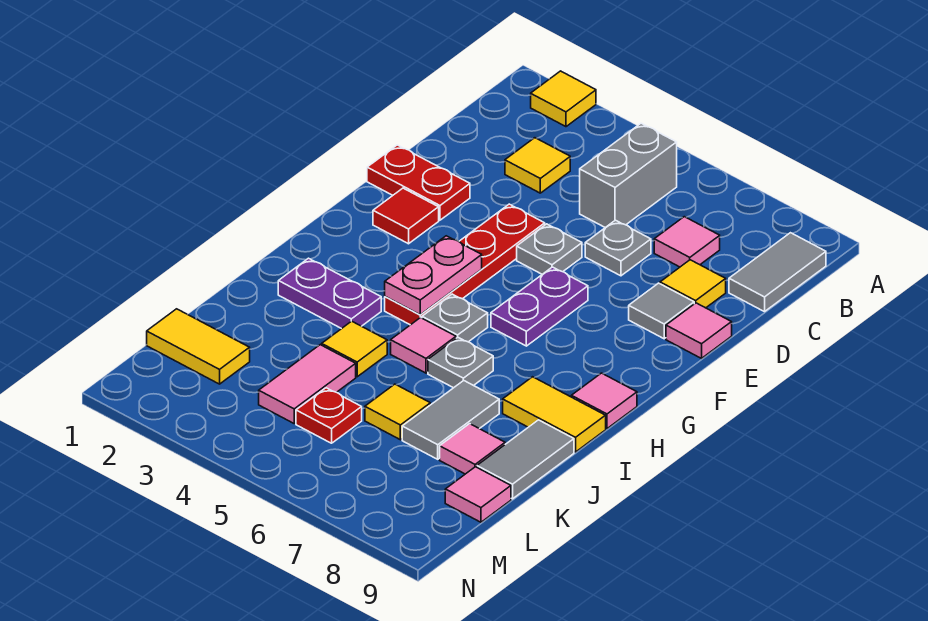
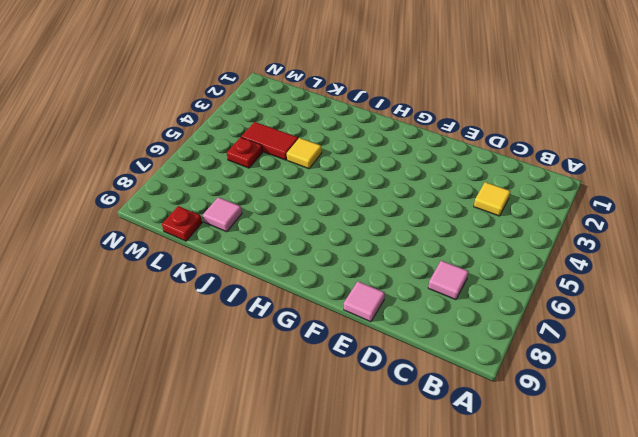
red 1x2 tile [241,122,298,160] -> pink 1x2 tile [259,345,356,423]
red 1x1 plate [162,206,202,241] -> pink 1x1 tile [445,467,511,522]
none -> yellow 1x1 tile [531,71,596,127]
none -> grey 1x2 brick [580,123,677,228]
none -> grey 1x2 tile [729,233,826,312]
none -> grey 1x1 plate [585,220,651,276]

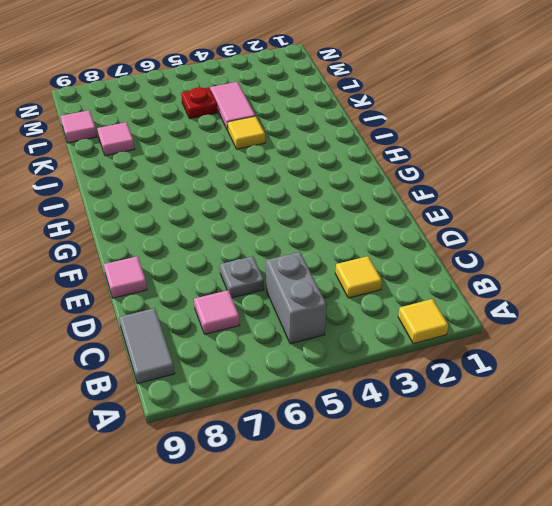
none -> yellow 1x1 tile [660,260,726,308]
none -> red 1x2 plate [367,145,470,220]
none -> red 1x4 plate [385,204,545,325]
none -> grey 1x1 plate [517,224,582,274]

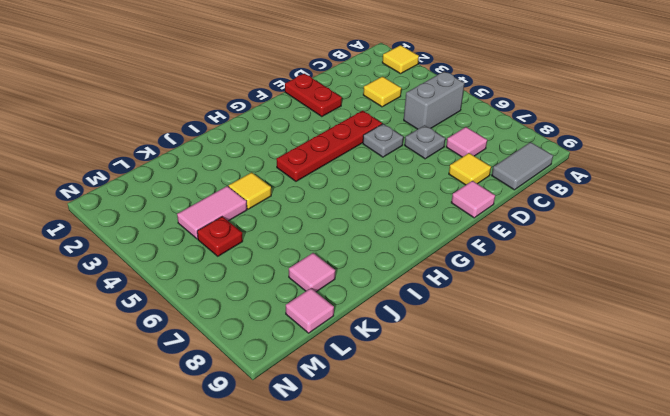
none -> grey 1x1 tile [629,283,694,339]
none -> red 1x1 tile [373,188,439,244]
none -> purple 1x2 plate [491,267,588,346]
none -> grey 1x1 plate [422,294,488,342]

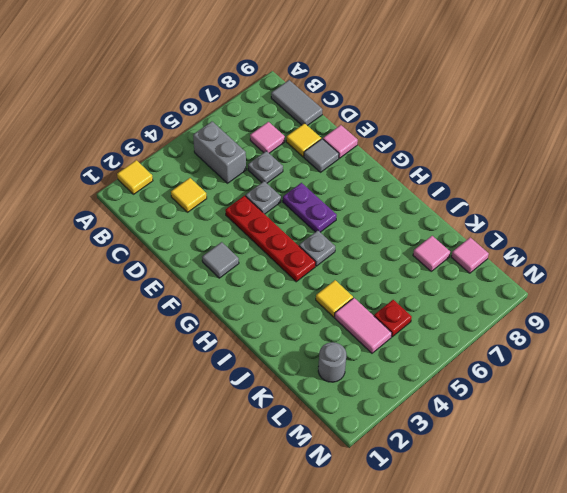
grey 1x1 tile [202,242,239,278] -> red 1x1 tile [373,188,439,244]
grey 1x1 round brick [318,342,346,382] -> yellow 1x2 tile [147,309,250,384]
none -> red 1x2 plate [367,145,470,220]
none -> pink 1x1 tile [571,373,637,429]
none -> purple 1x2 plate [278,258,381,329]
none -> pink 1x1 tile [391,317,456,373]

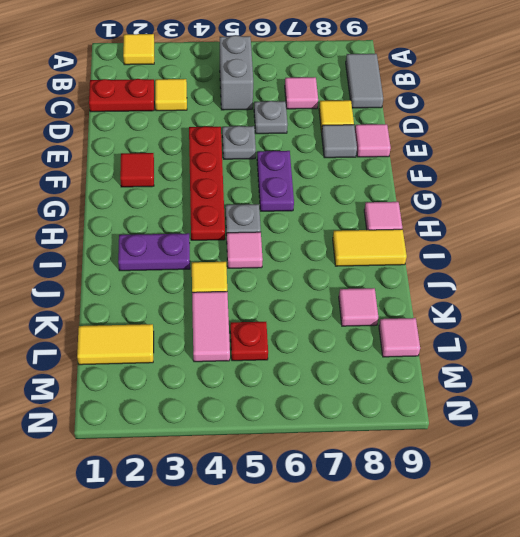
red 1x2 plate [89,79,154,112] -> red 1x2 plate moved to [367,145,470,220]
none -> grey 1x1 plate [428,338,493,388]
none -> grey 1x2 tile [402,380,499,459]
none -> grey 1x2 tile [477,420,574,499]
none -> yellow 1x1 tile [365,384,430,440]

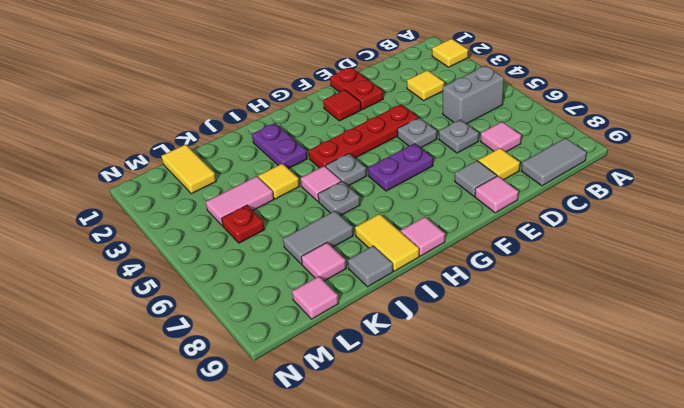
grey 1x1 tile [348,246,393,287] -> grey 1x2 tile [477,420,574,499]
none -> yellow 1x1 tile [365,384,430,440]
none -> pink 1x2 plate [385,236,482,315]

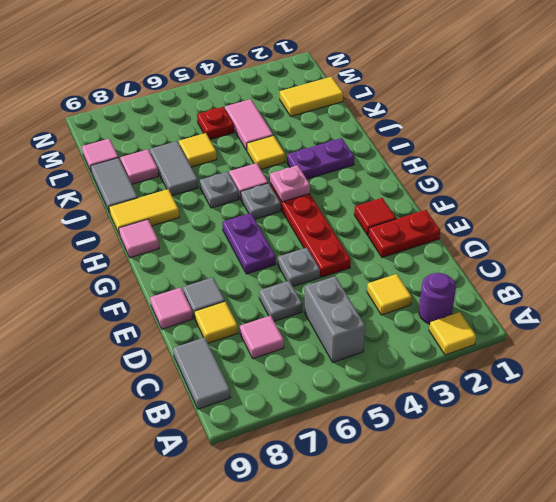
purple 1x1 round brick [419,273,456,324] -> none
pink 1x1 plate [270,165,310,202] -> pink 1x2 plate [385,236,482,315]

